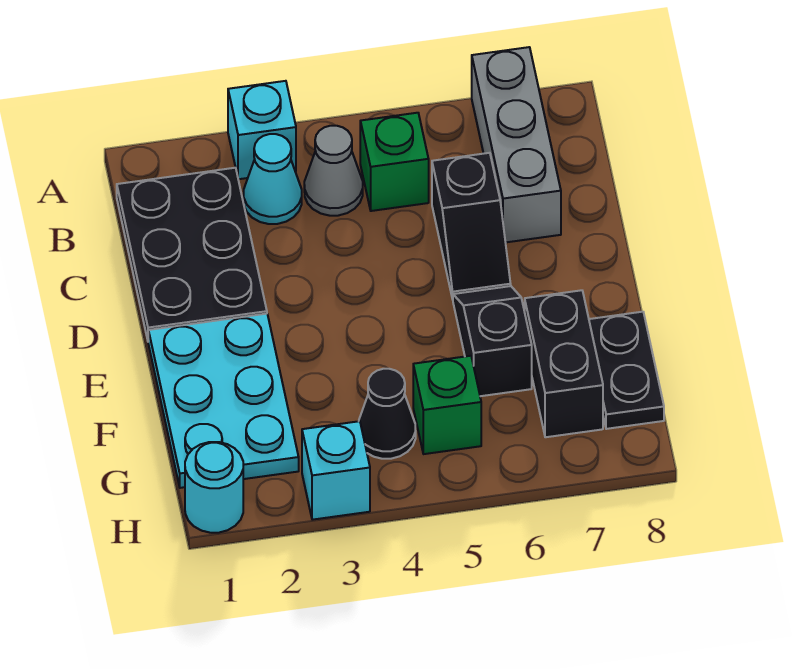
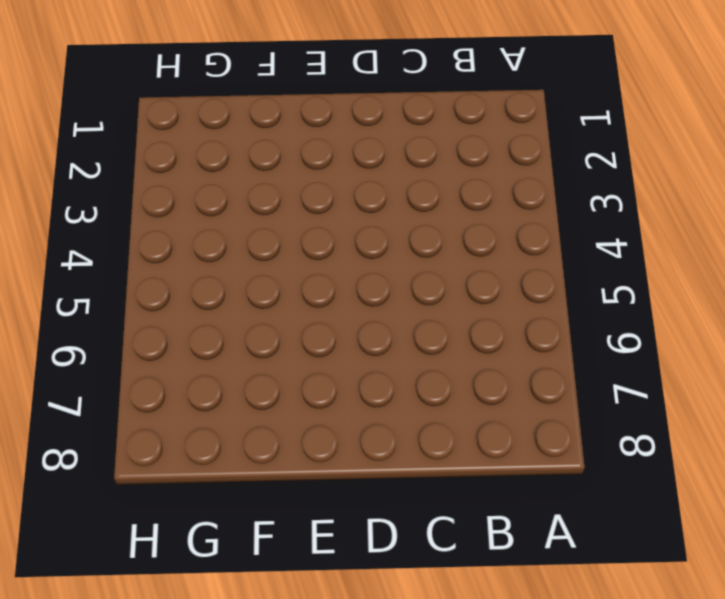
none -> cyan 1x1 brick [228,81,296,179]
none -> grey 1x3 brick [472,47,561,242]
none -> black 2x3 plate [117,168,267,340]

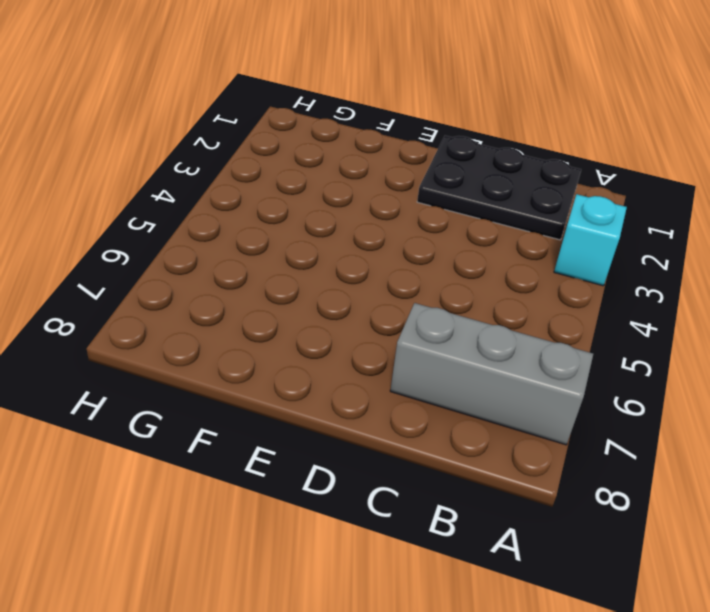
none -> cyan 1x1 cone [244,134,302,224]
none -> grey 1x1 cone [304,126,363,216]
none -> green 1x1 brick [360,113,429,211]

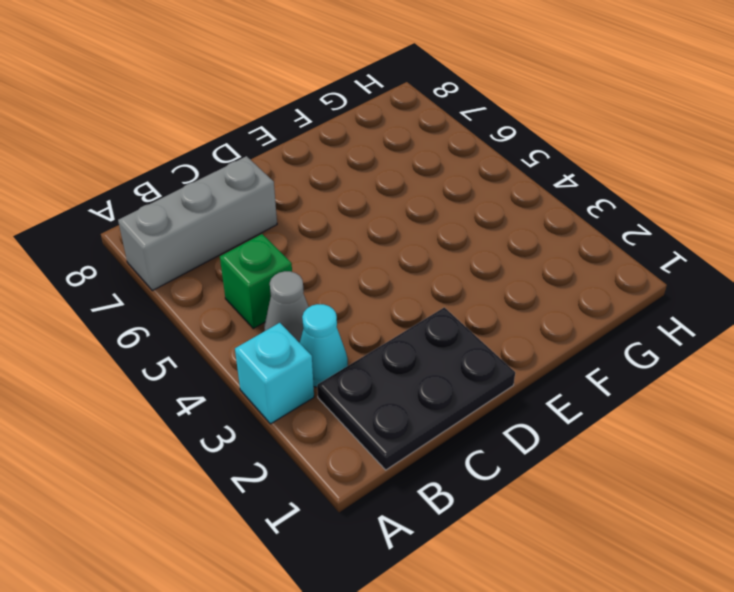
none -> black 1x2 slope [432,153,511,299]
none -> cyan 2x3 plate [148,314,299,488]
none -> black 1x2 slope [453,286,532,396]

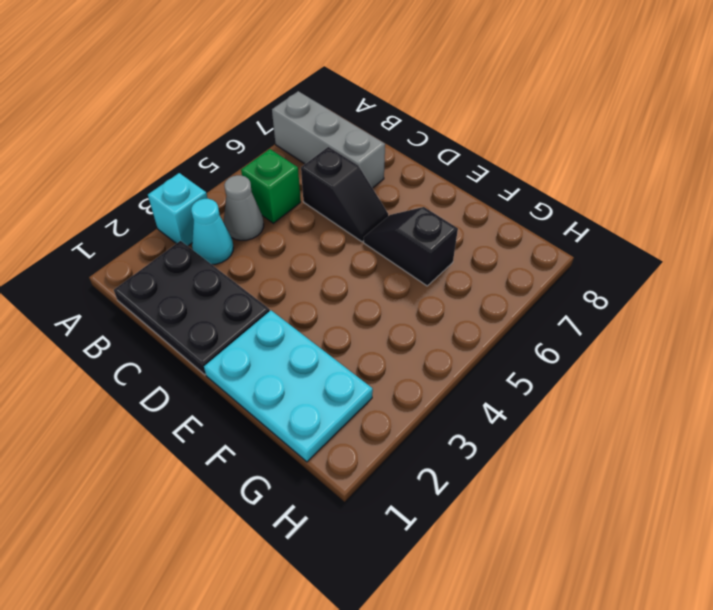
none -> black 1x2 brick [525,290,603,437]
none -> black 1x2 plate [589,312,664,429]
none -> black 1x1 cone [359,369,416,459]

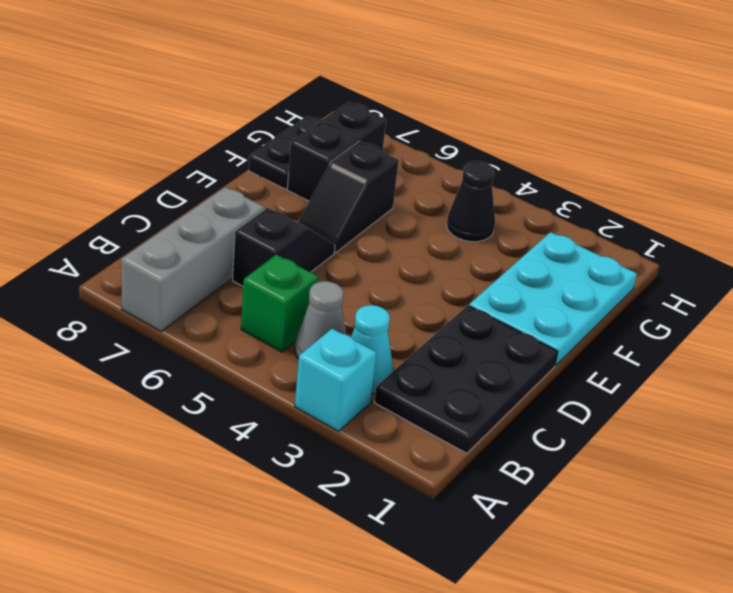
none -> green 1x1 brick [413,356,481,454]
none -> cyan 1x1 round brick [185,442,243,533]
none -> cyan 1x1 brick [302,421,370,520]

